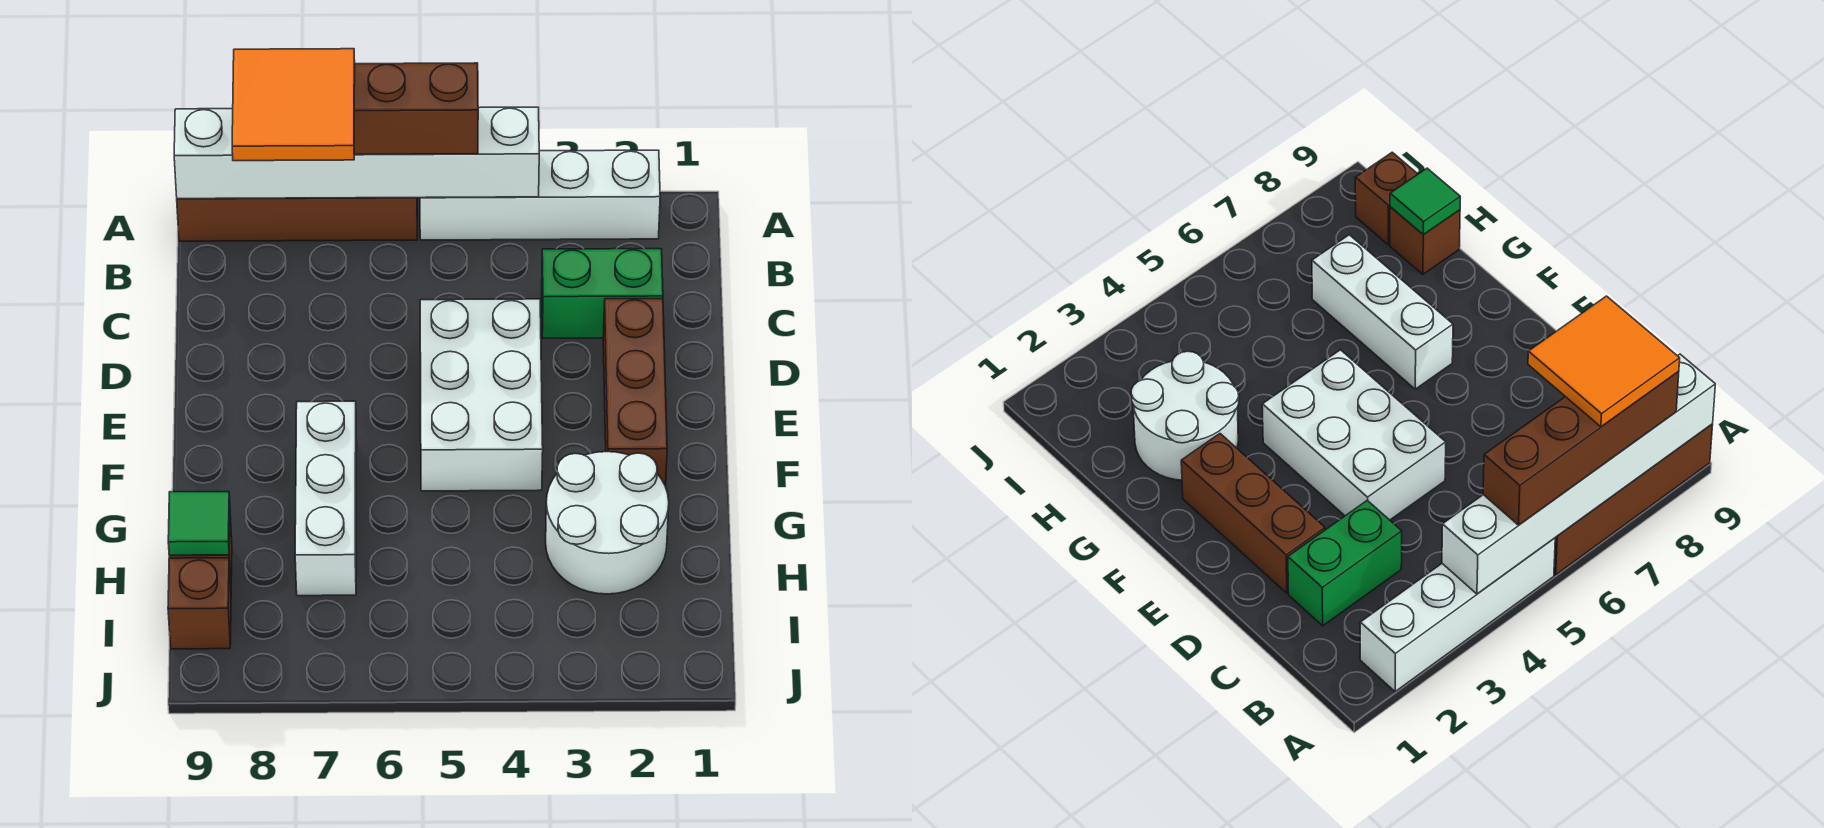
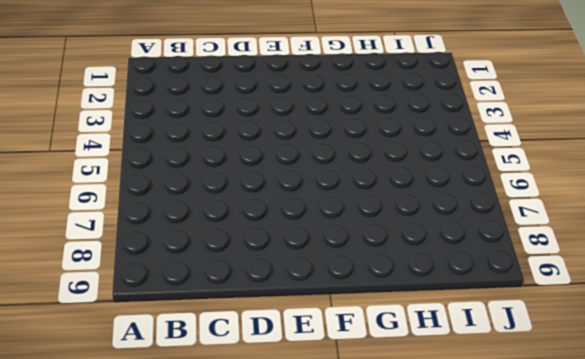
none -> white 1x4 brick [420,150,660,240]
none -> brown 1x4 brick [177,198,417,241]
none -> green 1x2 brick [542,249,663,338]

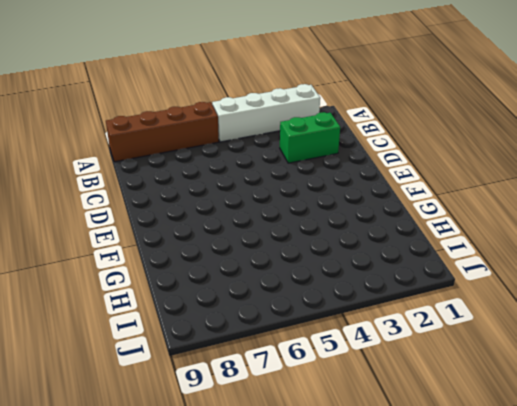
none -> brown 1x3 brick [603,299,667,487]
none -> white 2x3 brick [420,299,543,491]
none -> white 1x3 brick [295,401,357,596]

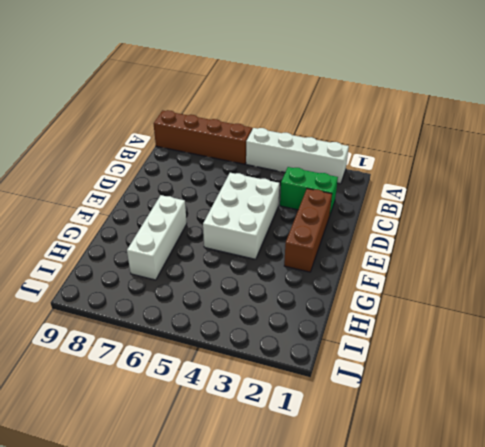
none -> white 2x2 round brick [546,452,669,594]
none -> brown 1x1 brick [1390,207,1460,274]
none -> brown 1x1 brick [168,558,231,649]

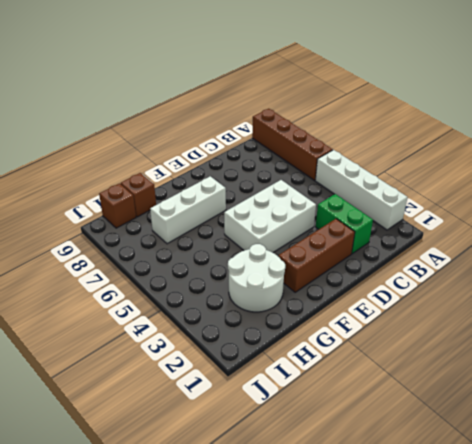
none -> white 1x6 brick [174,107,539,199]
none -> green 1x1 tile [168,492,230,555]
none -> brown 1x4 brick [354,63,478,154]

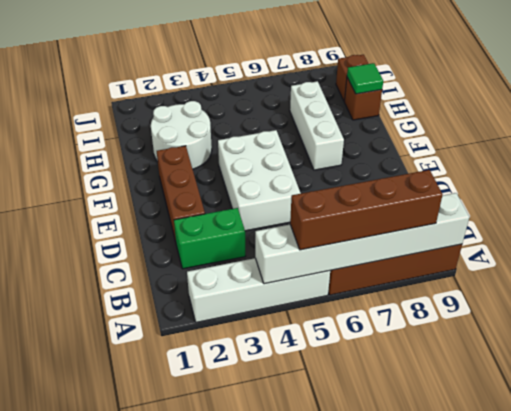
none -> orange 2x2 tile [232,49,355,161]

